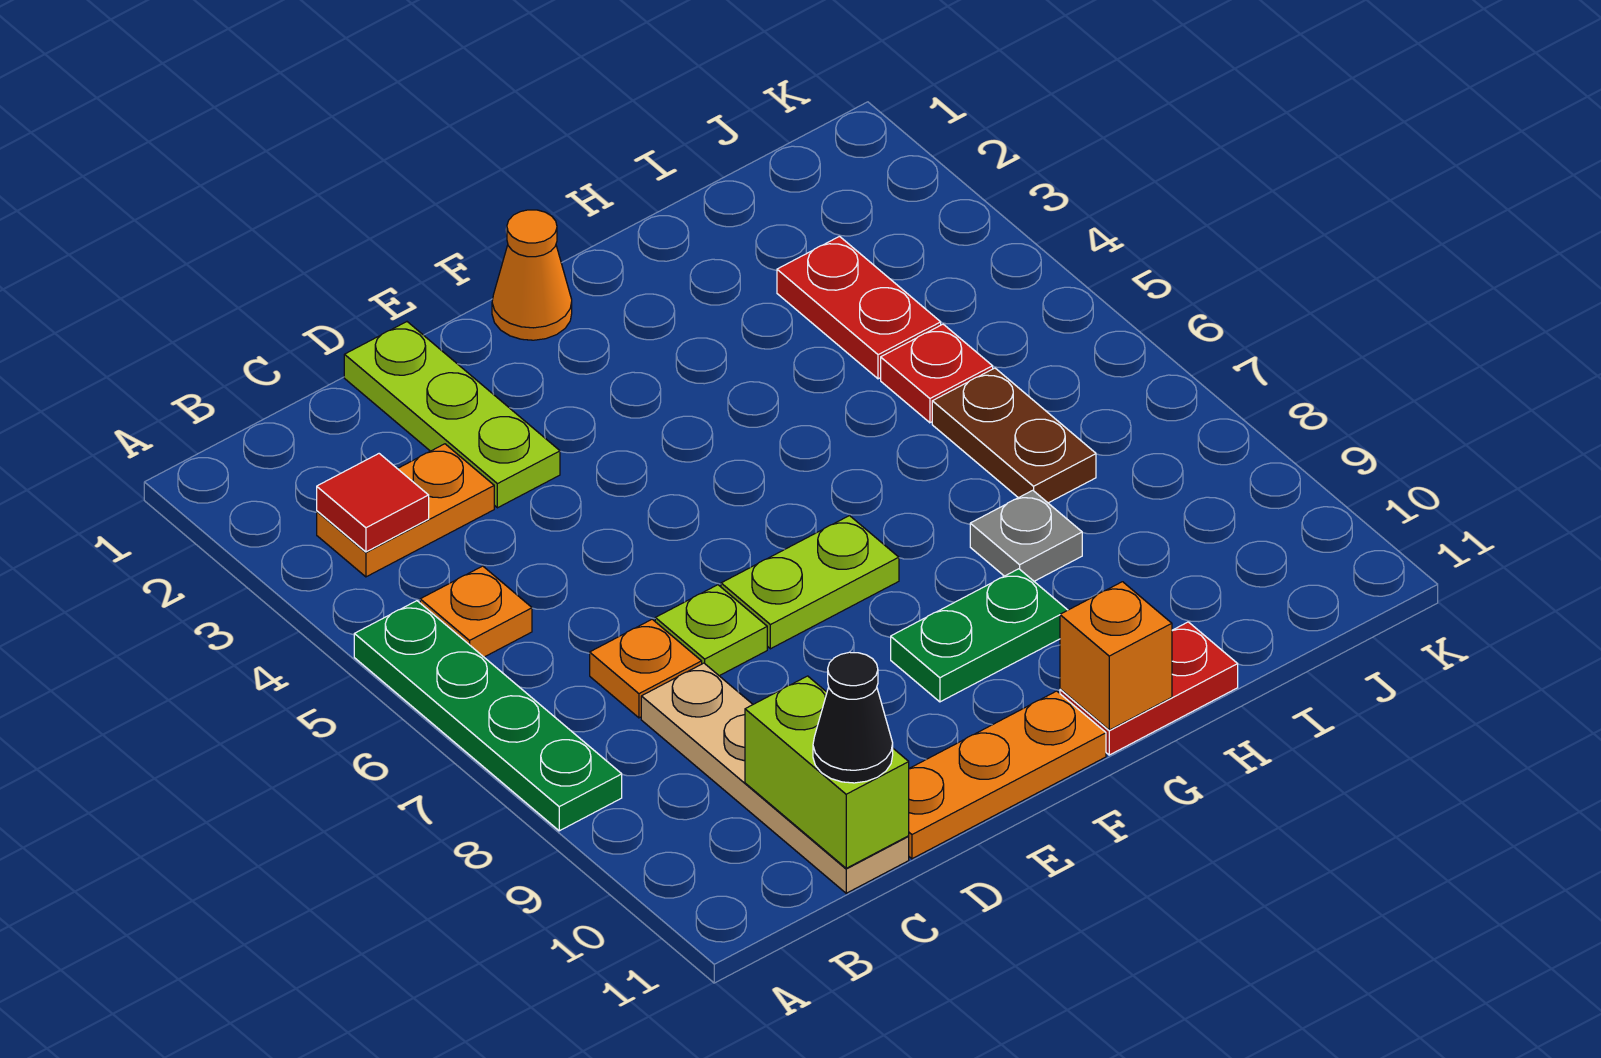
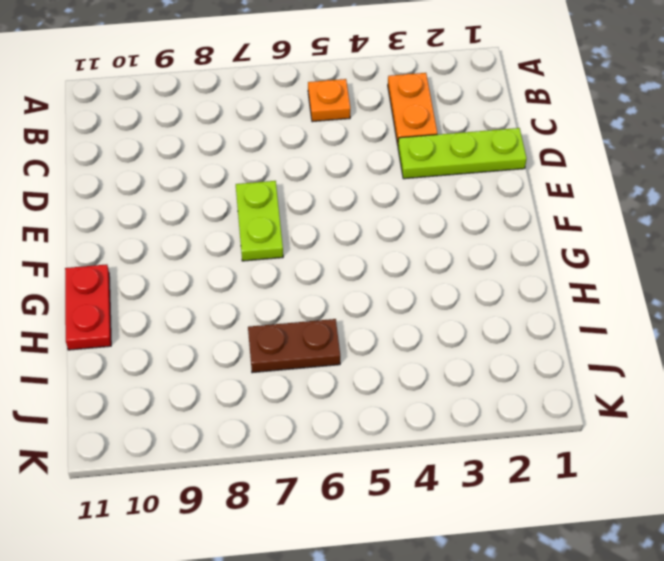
none -> green 1x4 plate [354,601,622,831]
none -> orange 1x1 plate [590,619,702,718]
none -> tan 1x4 plate [641,663,909,893]

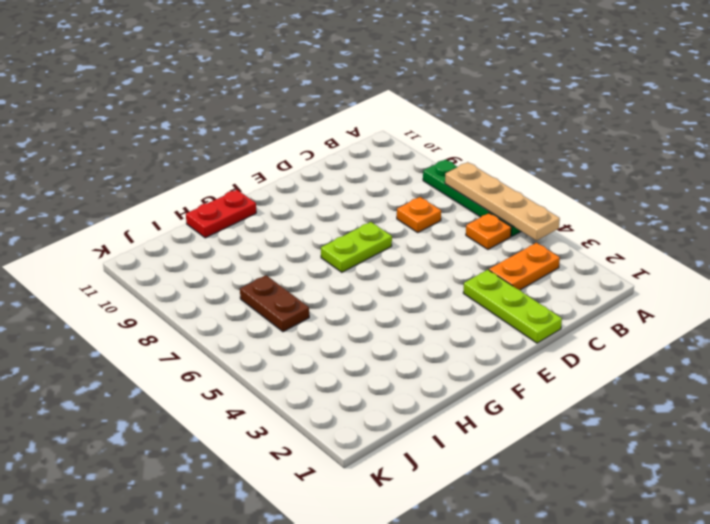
tan 1x4 plate [445,162,560,241] -> tan 1x4 plate moved to [641,663,909,893]
none -> lime 1x1 plate [655,585,767,676]
none -> orange 1x3 plate [908,691,1106,859]
none -> orange 1x1 cone [492,210,572,340]

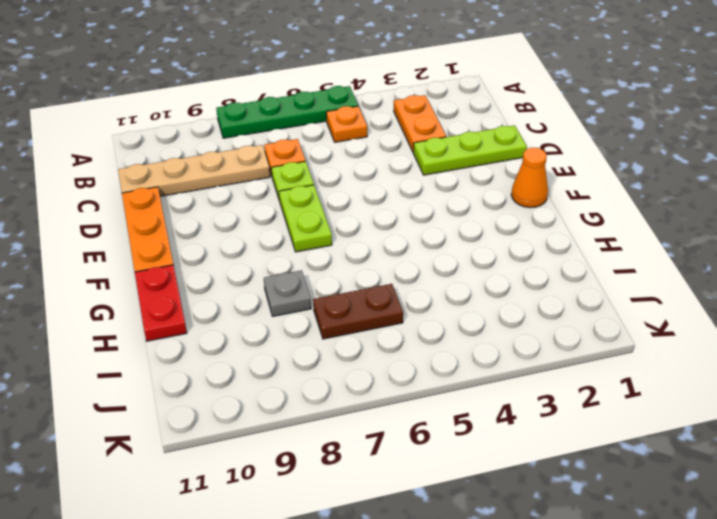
none -> green 1x2 plate [891,569,1067,702]
none -> red 1x2 plate [777,236,941,379]
none -> red 1x1 plate [881,324,993,423]

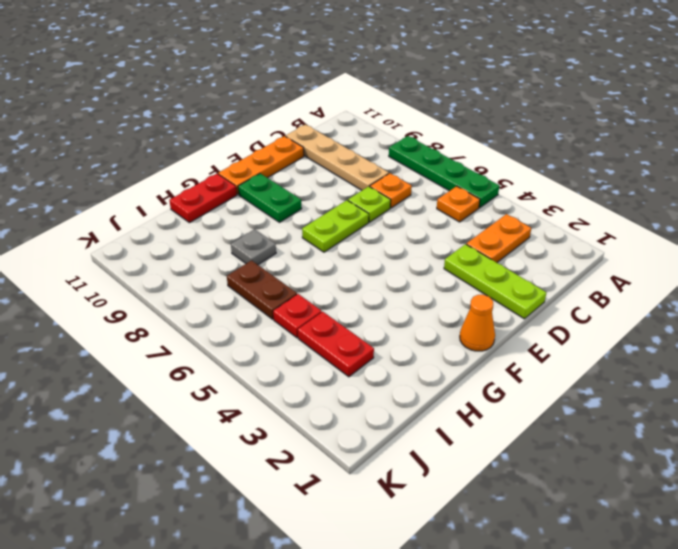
green 1x2 plate [238,173,302,222] -> green 1x2 plate turned to [891,569,1067,702]
none -> red 1x1 tile [317,454,429,552]
none -> lime 1x2 brick [745,676,909,868]
none -> orange 1x1 brick [1060,582,1172,730]

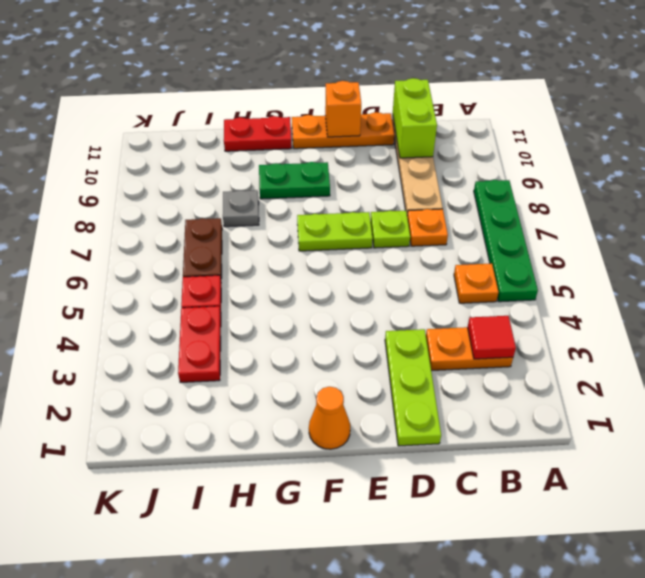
orange 1x1 brick [325,81,361,137] -> orange 1x1 brick moved to [1060,582,1172,730]
none -> black 1x1 cone [813,652,893,783]

